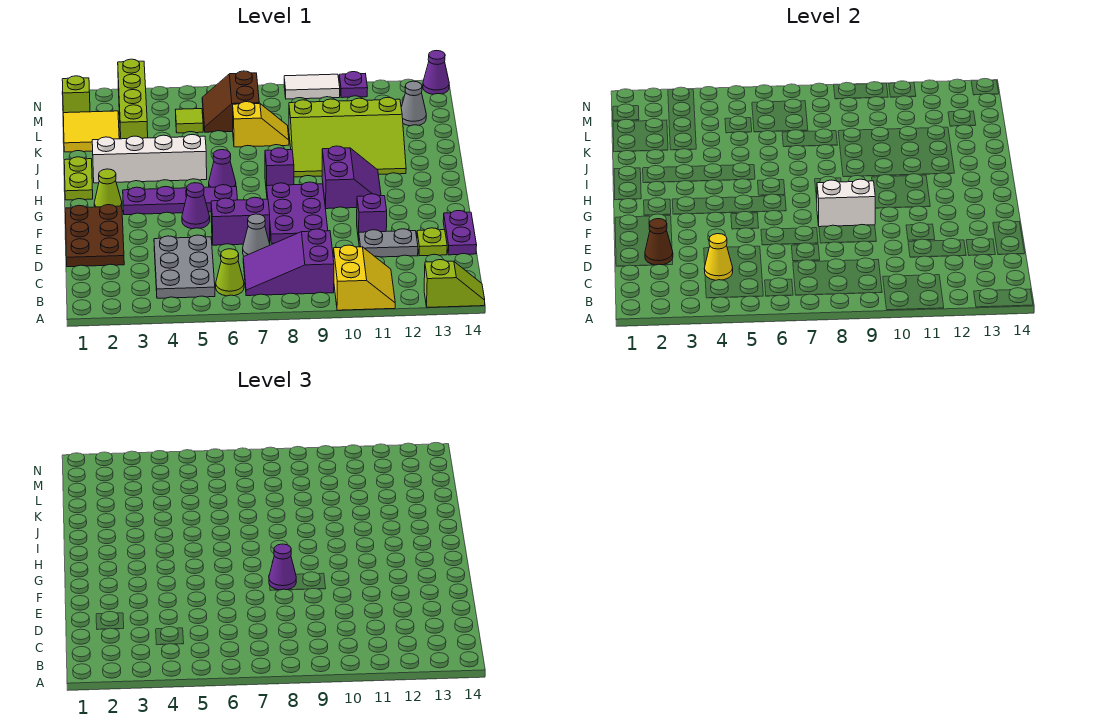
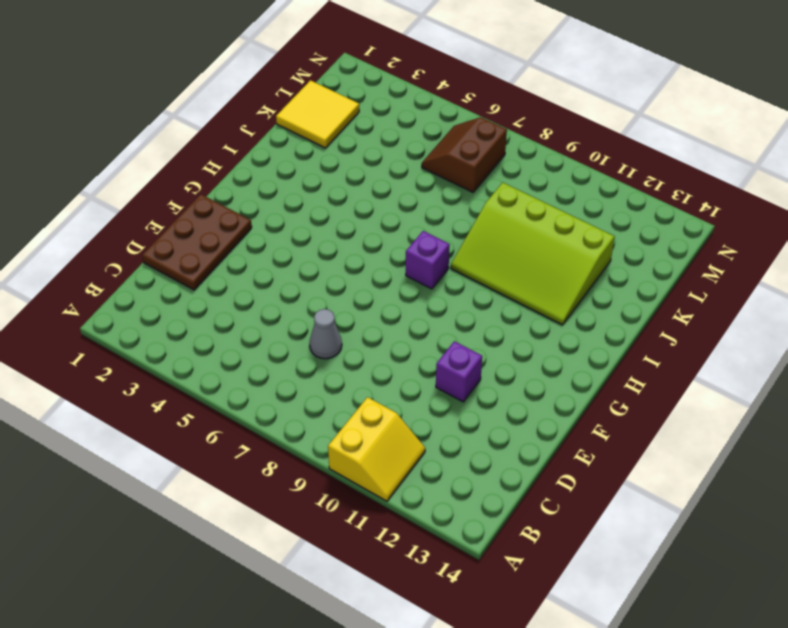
none -> lime 1x2 slope [424,260,485,307]
none -> grey 2x3 plate [154,235,215,298]
none -> lime 1x1 cone [216,249,244,296]
none -> purple 2x3 slope [243,229,334,296]

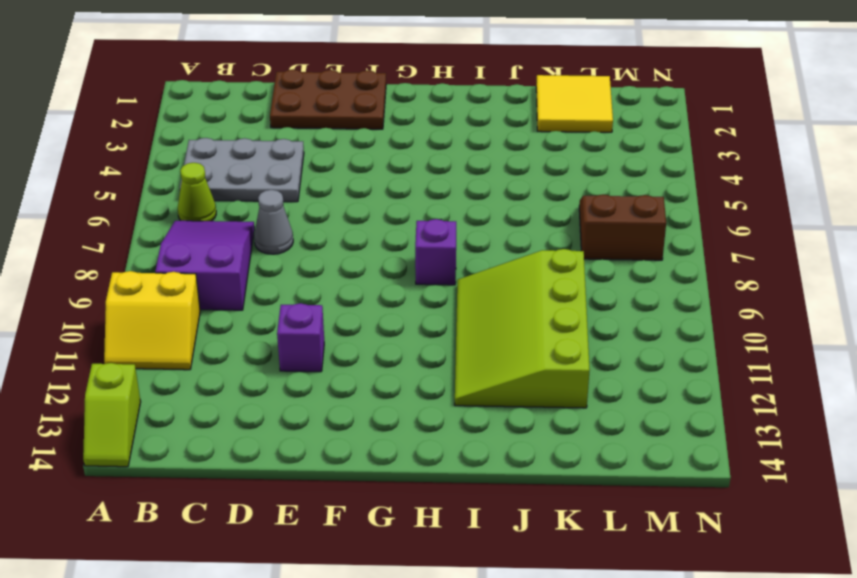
none -> grey 1x2 plate [359,229,418,257]
none -> lime 1x1 plate [417,228,447,256]
none -> purple 1x2 plate [443,211,477,255]
none -> purple 1x2 brick [211,197,270,245]

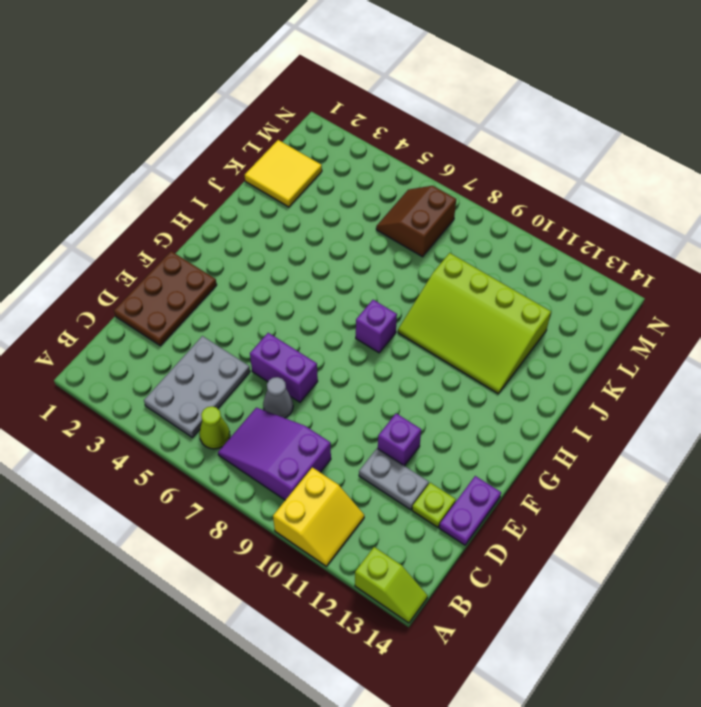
none -> purple 2x3 plate [267,182,328,243]
none -> purple 1x1 cone [182,183,210,229]
none -> lime 1x1 cone [94,169,122,207]
none -> purple 1x4 plate [123,185,238,215]

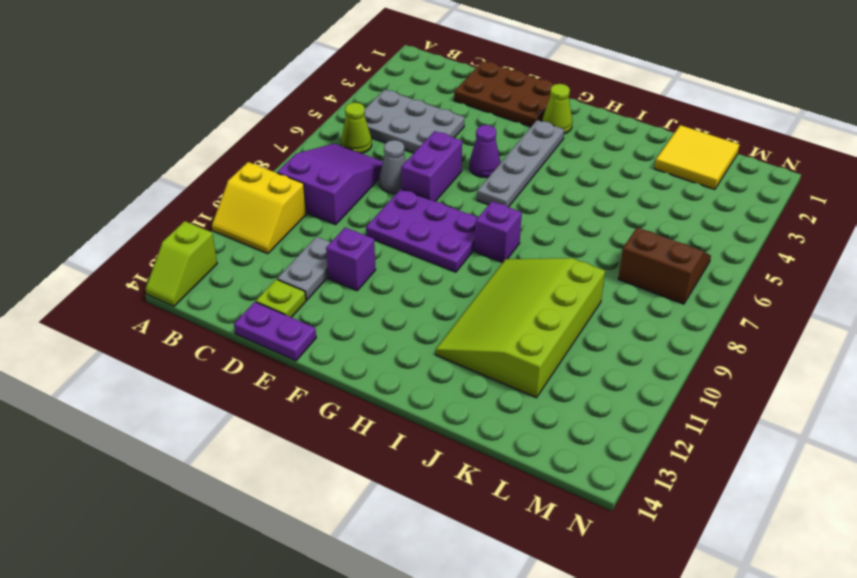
grey 1x4 plate [477,120,564,207] -> purple 1x4 plate [123,185,238,215]
none -> purple 2x2 slope [322,146,381,209]
none -> lime 1x2 plate [64,157,93,200]
none -> purple 1x1 cone [209,150,236,187]
none -> white 1x4 brick [92,135,207,183]

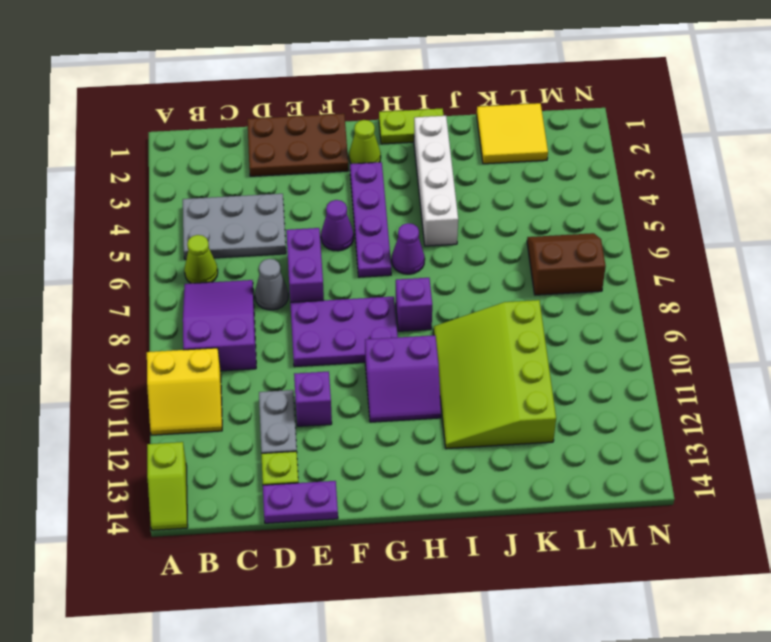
none -> lime 1x4 brick [118,59,148,139]
none -> yellow 1x2 slope [233,102,289,147]
none -> lime 1x1 tile [176,109,203,133]
none -> grey 1x1 cone [401,81,426,126]

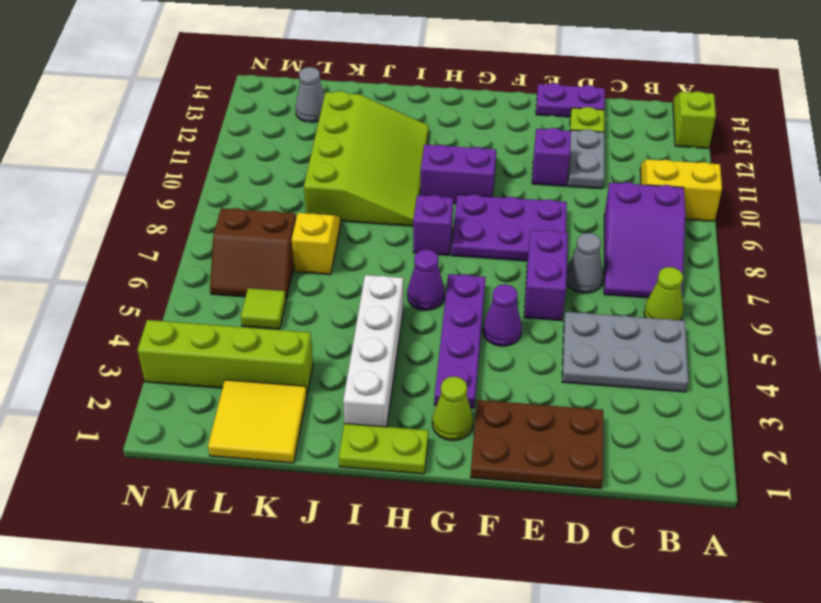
none -> lime 1x1 brick [62,76,90,113]
none -> white 1x2 tile [284,74,340,99]
none -> purple 1x1 plate [339,72,368,98]
none -> purple 1x1 cone [423,51,449,94]

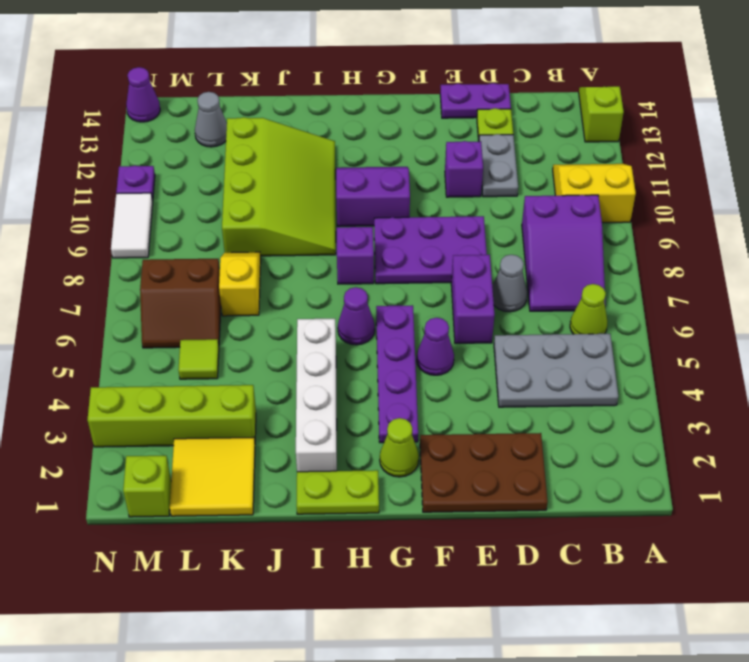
none -> yellow 1x1 cone [704,234,733,280]
none -> brown 1x1 cone [645,219,673,265]
none -> white 1x2 brick [817,179,875,227]
none -> purple 1x1 cone [269,544,296,590]

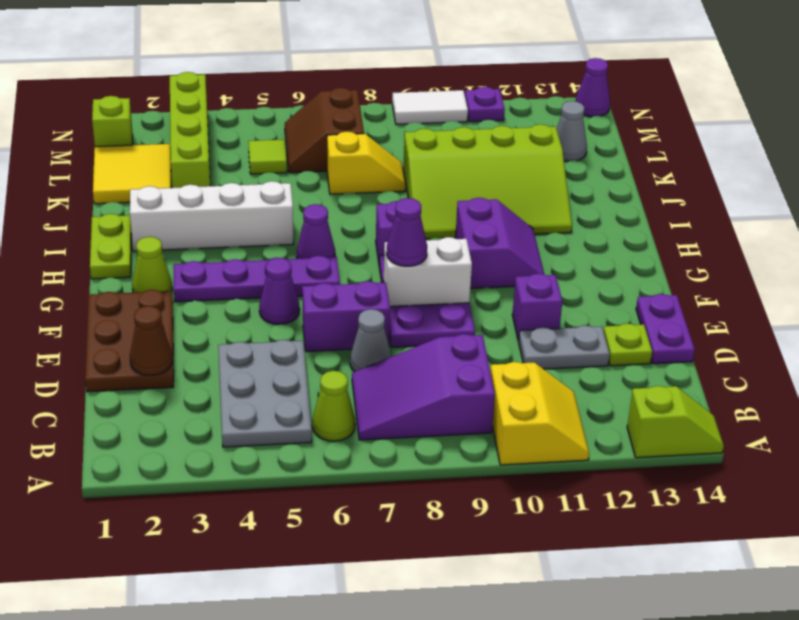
none -> yellow 1x1 cone [704,234,733,280]

